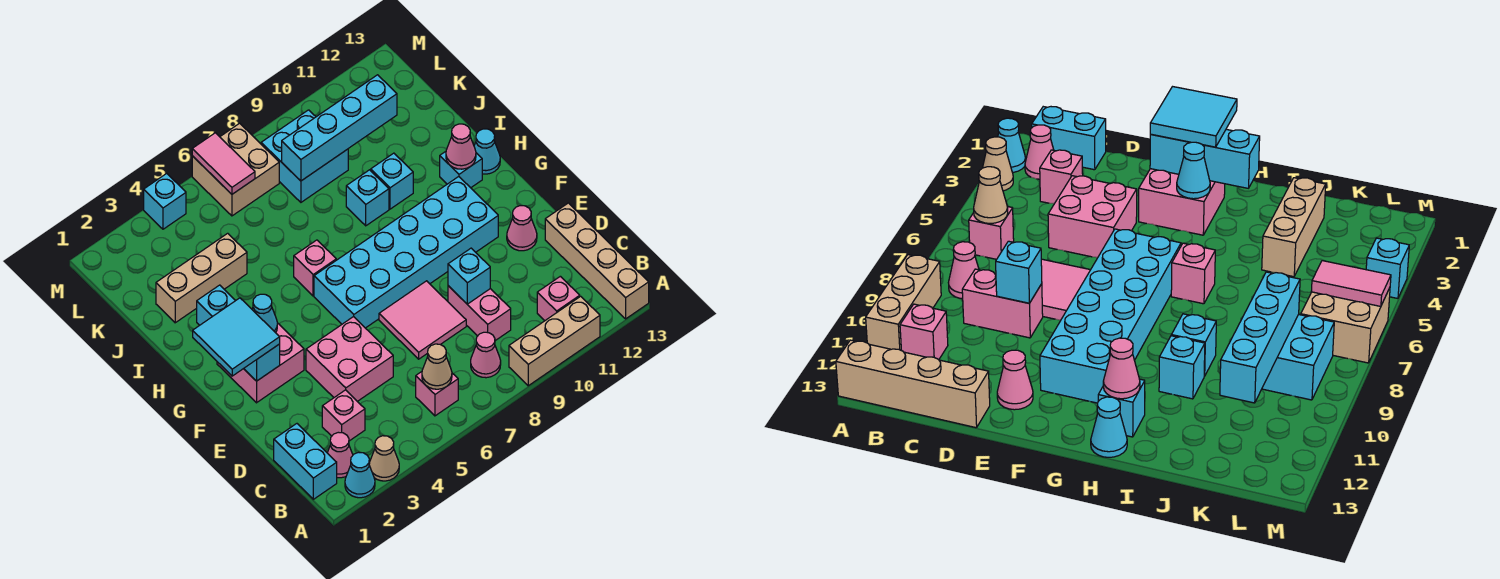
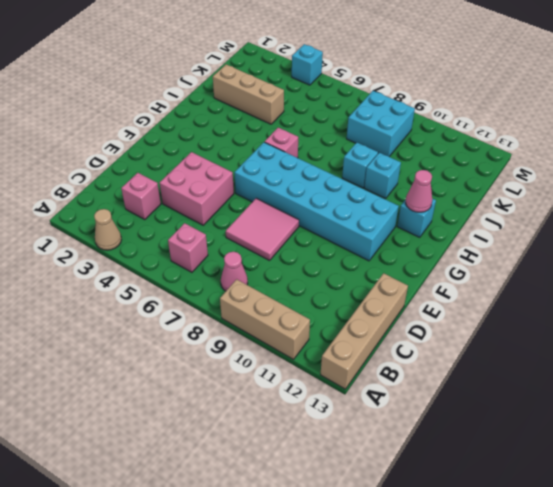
none -> cyan 1x1 cone [345,452,375,498]
none -> cyan 1x2 brick [274,424,337,499]
none -> pink 1x1 cone [327,432,353,478]
none -> pink 1x1 brick [537,276,580,321]

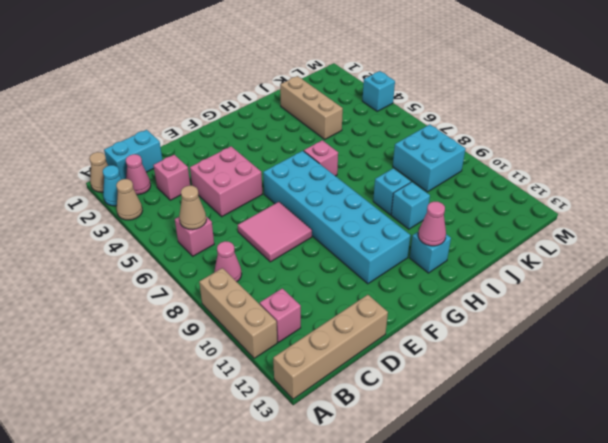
tan 1x1 cone [89,152,108,192] -> none
none -> pink 1x2 brick [448,286,511,341]
none -> pink 1x1 cone [507,206,537,251]
none -> pink 2x2 brick [217,323,304,403]
none -> cyan 1x1 cone [474,129,500,174]

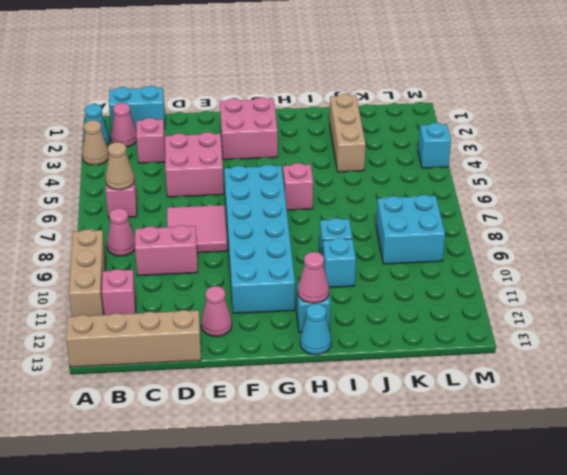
none -> tan 2x2 brick [192,123,279,216]
none -> cyan 1x1 brick [448,248,490,304]
none -> cyan 1x3 brick [197,285,280,381]
none -> cyan 1x1 cone [252,294,277,333]

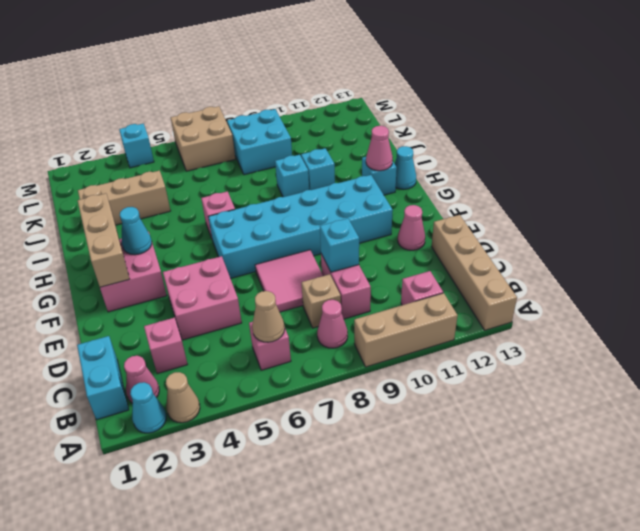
tan 1x1 brick [301,274,341,328] -> none
tan 1x3 brick [78,193,130,287] -> cyan 1x3 brick [197,285,280,381]
none -> cyan 1x4 brick [282,75,397,181]
none -> pink 1x2 tile [192,133,255,194]
none -> cyan 2x2 tile [193,298,280,376]

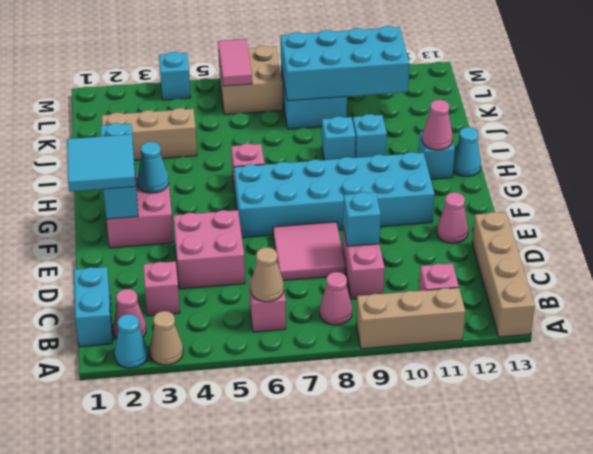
cyan 2x4 brick [281,26,409,101] -> cyan 1x4 brick [282,75,397,181]

